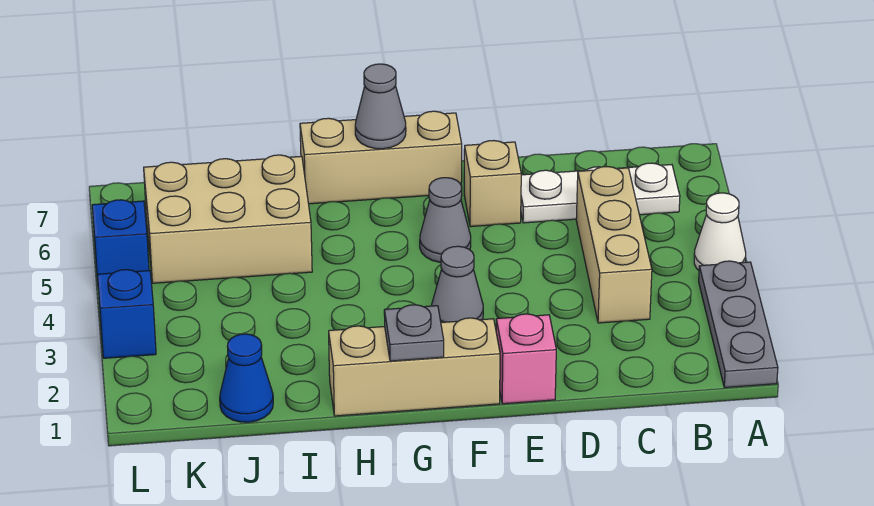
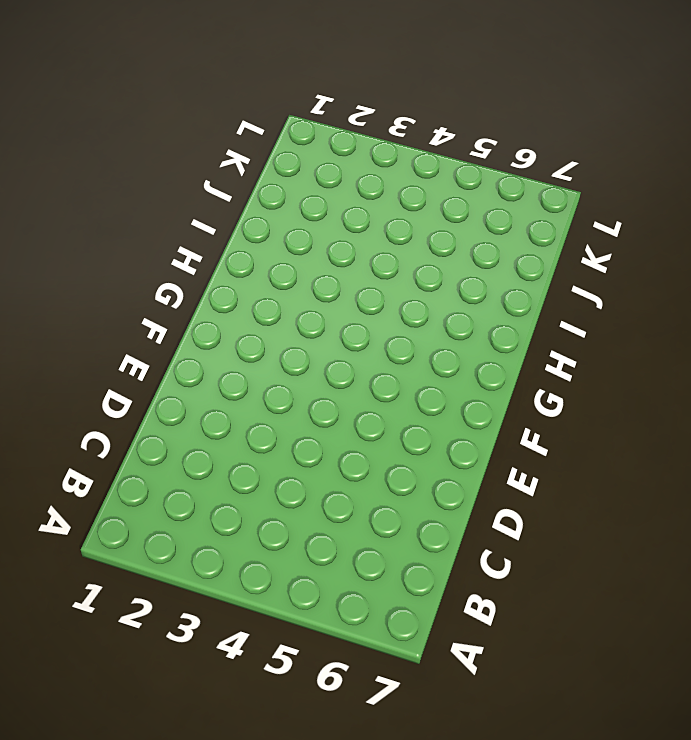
none -> grey 1x3 plate [699,261,778,388]
none -> white 1x1 cone [694,193,746,270]
none -> white 1x3 plate [521,163,680,223]

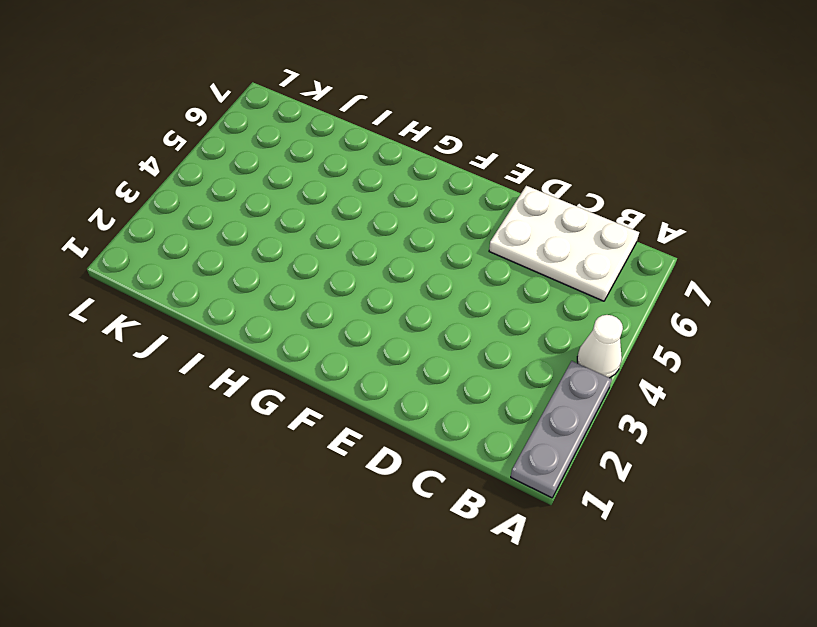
white 2x3 plate [489,186,639,301] -> white 1x3 plate [521,163,680,223]
none -> tan 1x3 brick [576,167,652,323]
none -> pink 1x1 brick [496,314,556,404]
none -> tan 1x1 brick [464,141,521,227]

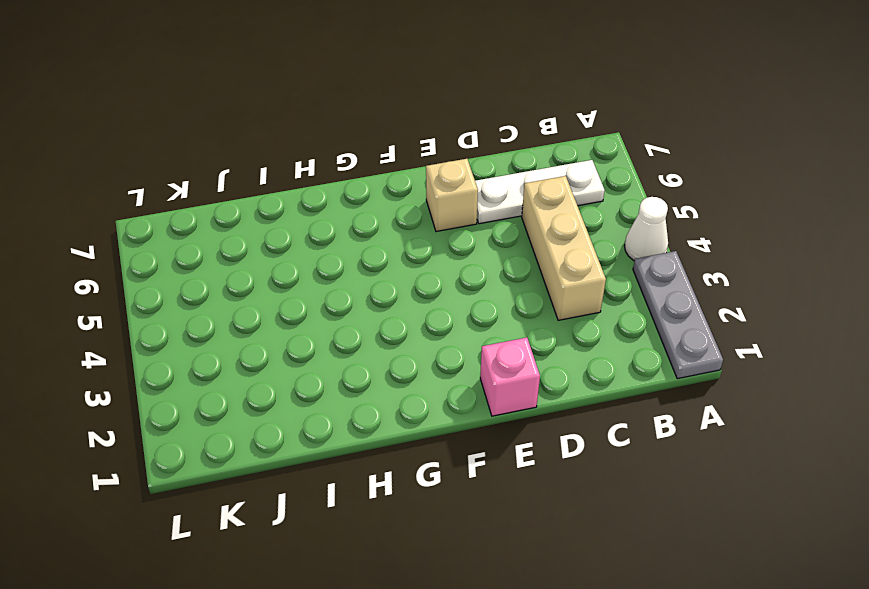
none -> tan 1x3 brick [329,318,500,416]
none -> grey 1x1 cone [432,246,483,322]
none -> grey 1x1 cone [420,178,471,262]

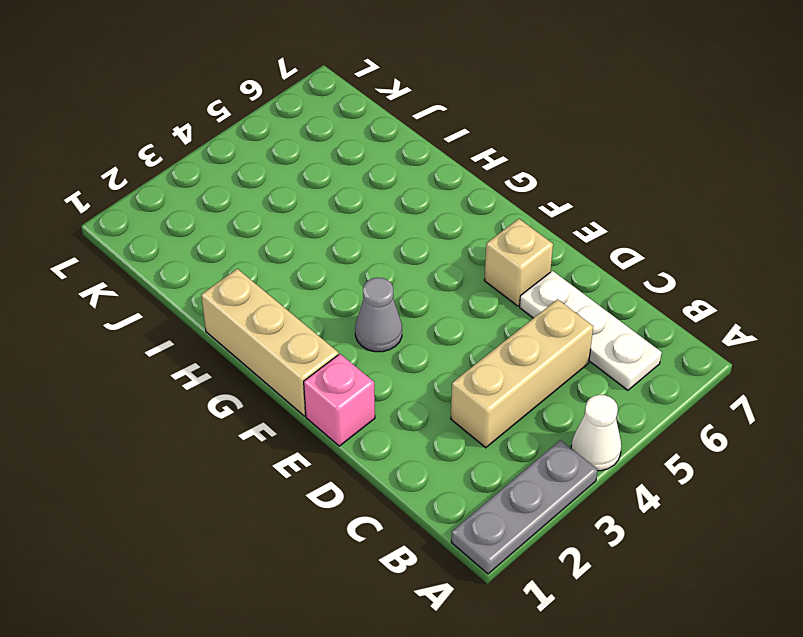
none -> grey 1x1 cone [420,178,471,262]
none -> tan 1x3 brick [300,111,462,204]
none -> tan 2x3 brick [144,155,312,283]

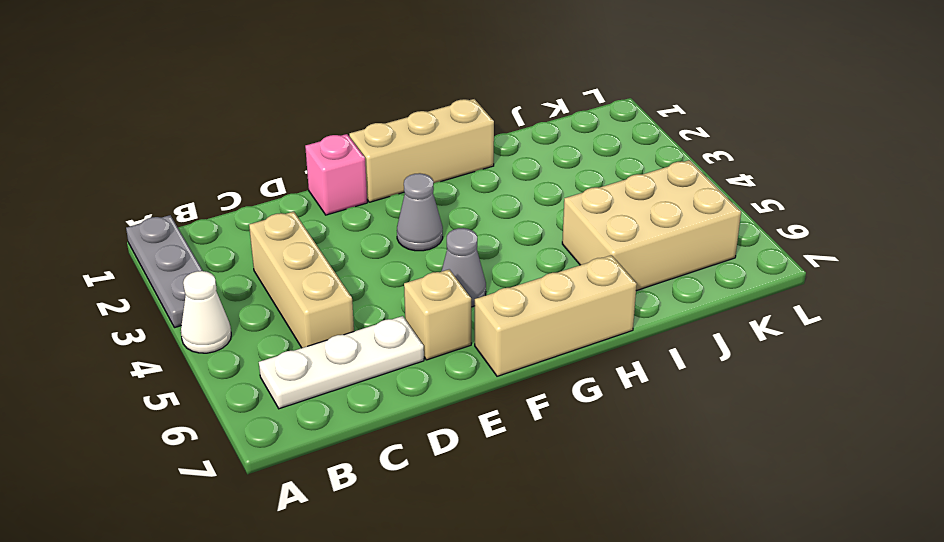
none -> blue 1x1 cone [220,334,273,422]
none -> blue 1x1 brick [98,270,156,358]
none -> blue 1x1 brick [92,200,149,280]

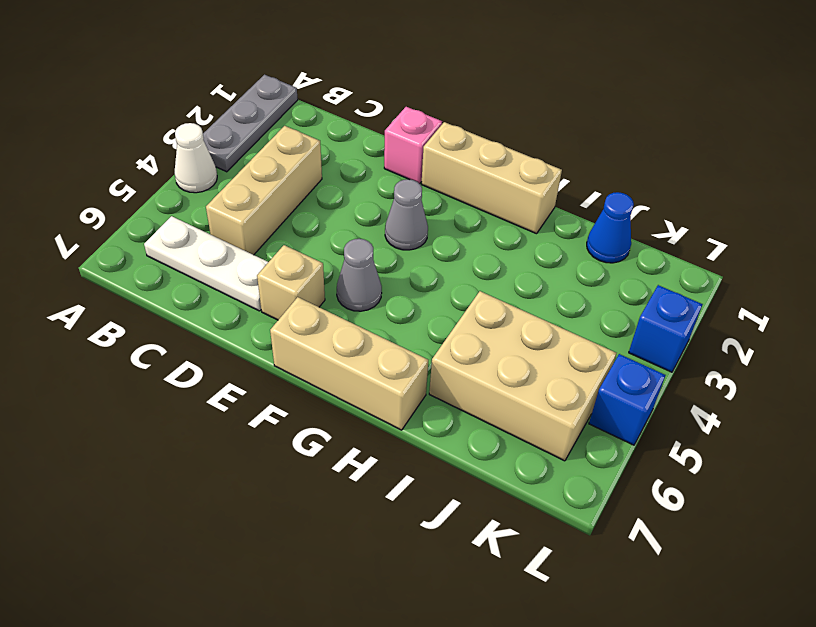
none -> grey 1x1 plate [384,305,444,361]
none -> grey 1x1 cone [355,64,406,149]

